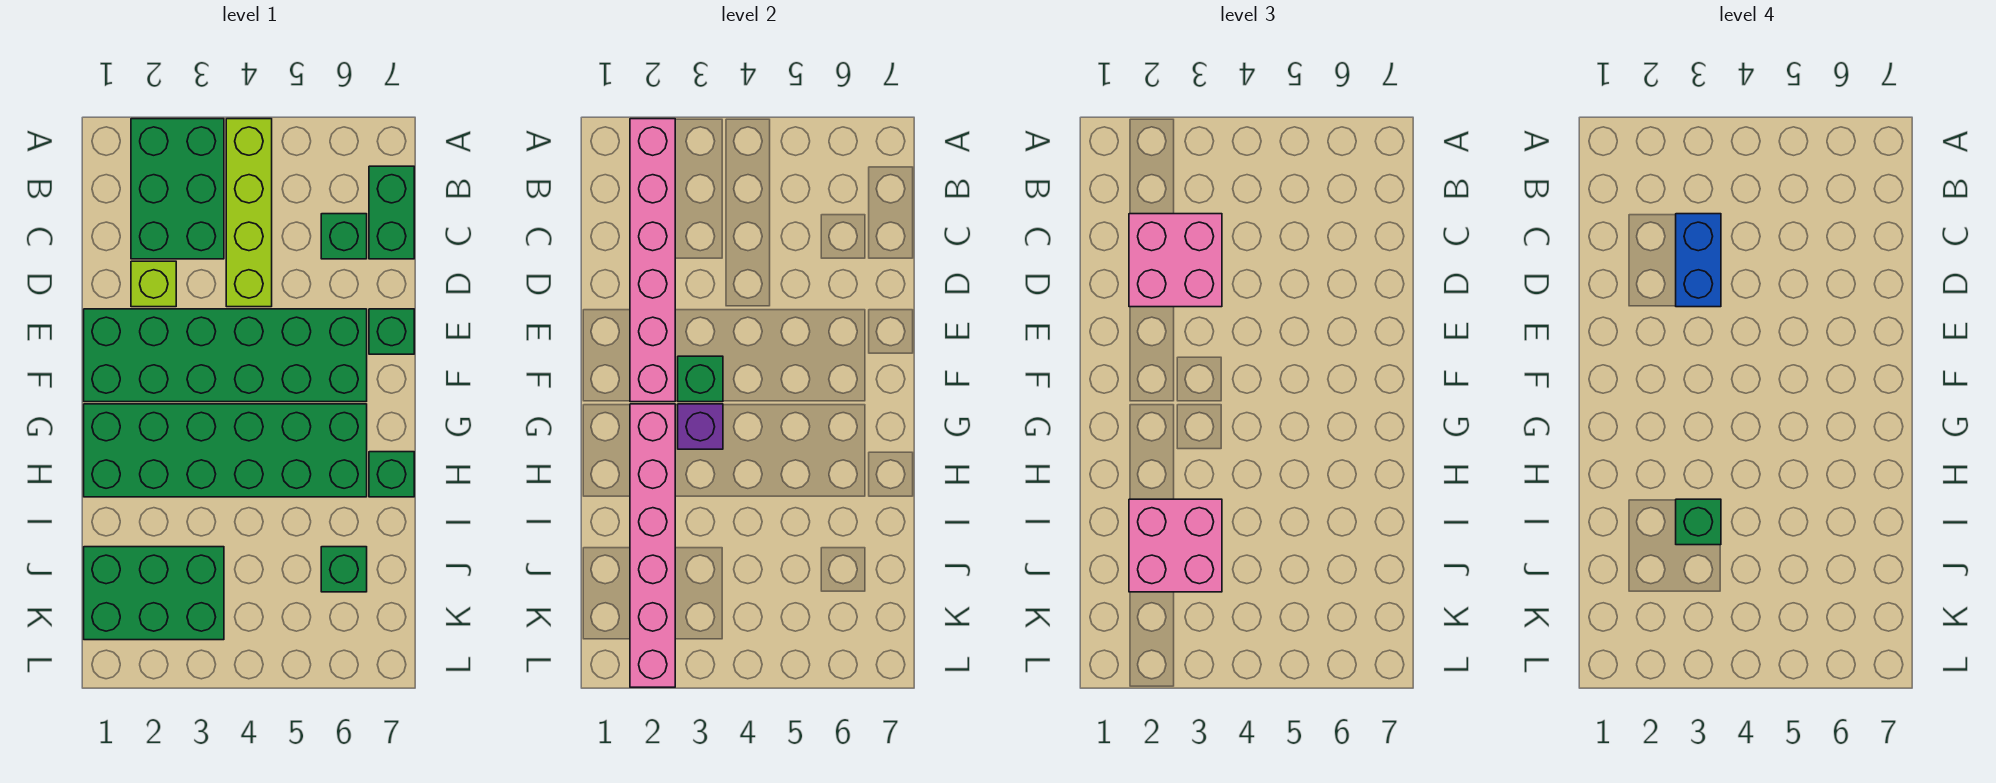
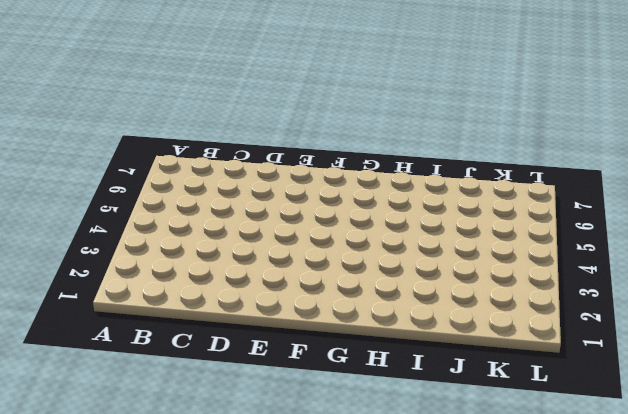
none -> green 2x3 brick [131,119,224,259]
none -> lime 1x4 brick [226,119,272,307]
none -> green 1x2 brick [369,166,414,259]

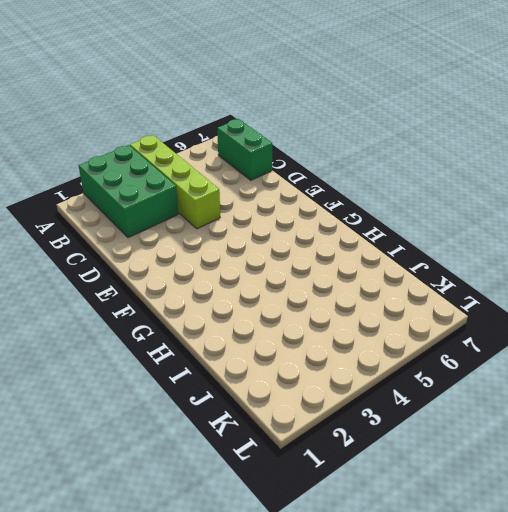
none -> green 1x1 brick [321,214,367,259]
none -> lime 1x1 brick [131,261,176,307]
none -> green 2x6 brick [84,309,367,402]

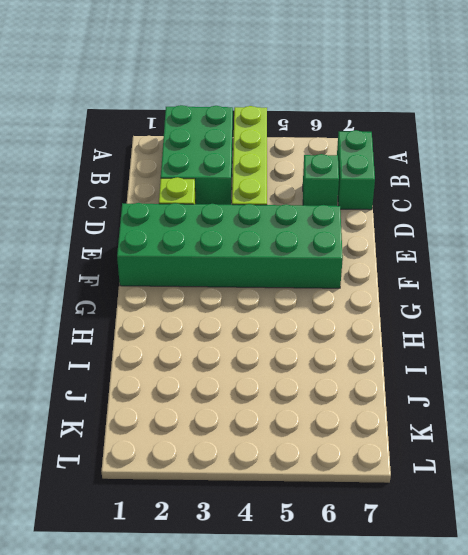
none -> green 1x1 brick [369,309,414,354]
none -> green 2x6 brick [84,404,367,497]
none -> green 1x1 brick [369,452,414,497]

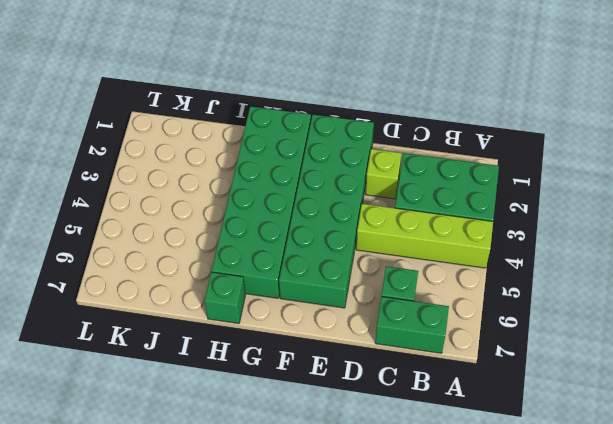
none -> green 1x1 brick [369,309,414,354]
none -> green 2x3 brick [84,547,224,640]
none -> green 1x1 brick [321,547,367,592]

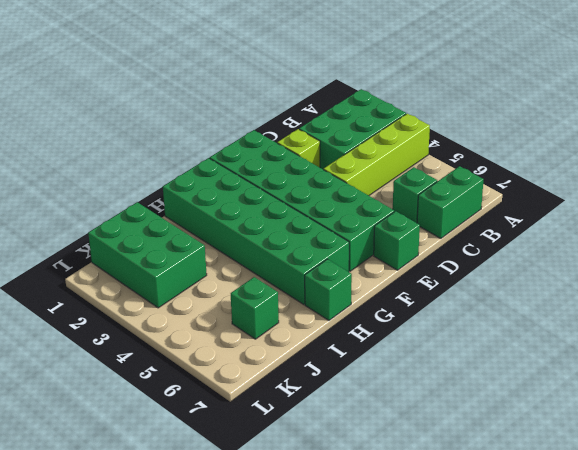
none -> pink 1x6 brick [630,119,675,402]
none -> green 1x1 brick [678,356,723,402]
none -> pink 1x6 brick [630,404,675,687]

